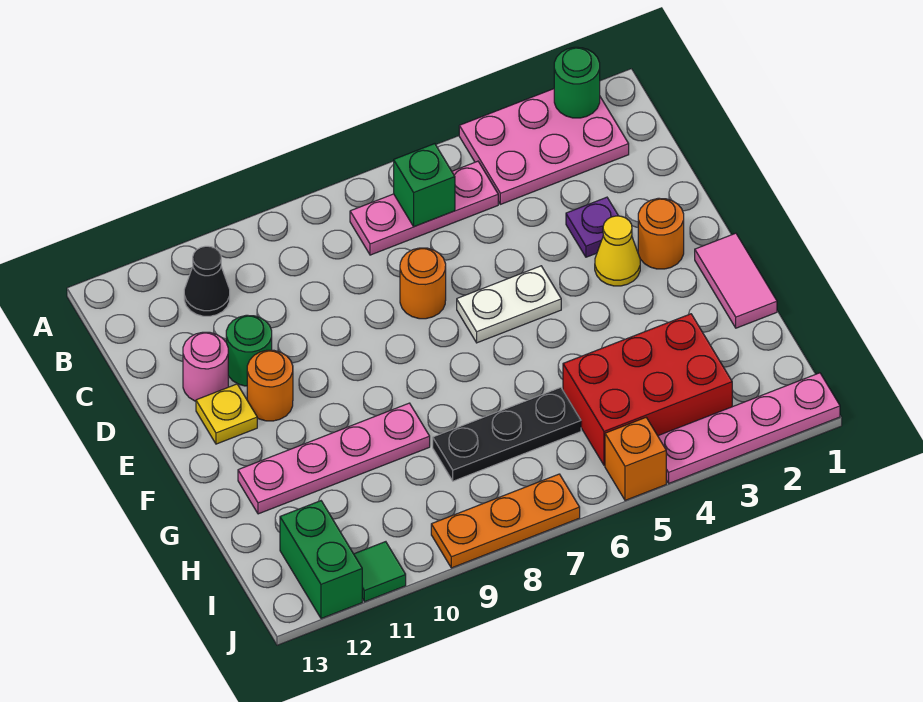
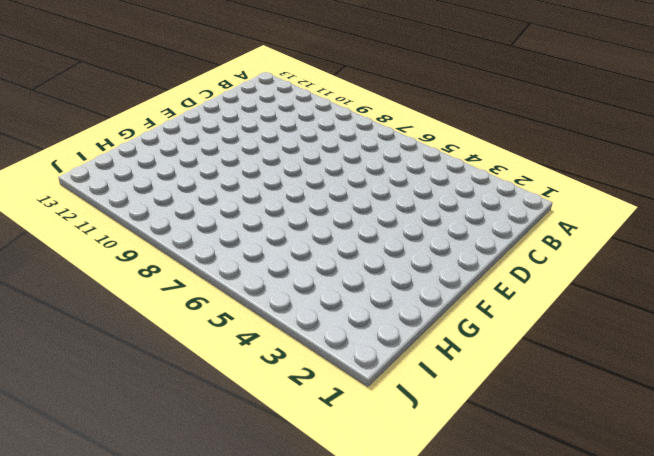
none -> pink 2x3 plate [459,89,629,204]
none -> pink 1x3 plate [350,161,498,255]
none -> black 1x1 cone [184,246,230,316]

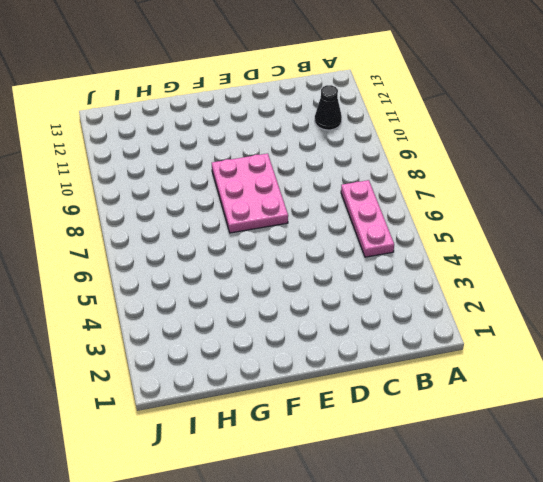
pink 2x3 plate [212,154,288,233] -> pink 2x3 plate moved to [459,89,629,204]
none -> purple 1x1 plate [566,197,618,257]
none -> orange 1x1 round brick [400,248,446,319]
none -> green 1x1 round brick [226,315,272,386]

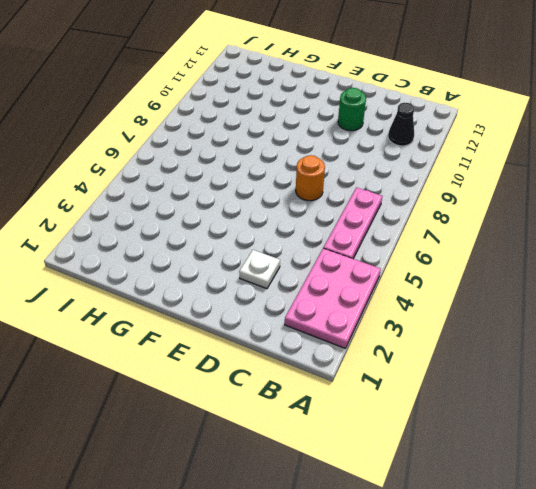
white 1x1 plate [239,250,280,289] -> purple 1x1 plate [566,197,618,257]
none -> pink 1x1 round brick [183,332,228,401]
none -> orange 1x1 round brick [638,198,684,269]
none -> yellow 1x1 cone [595,216,640,286]

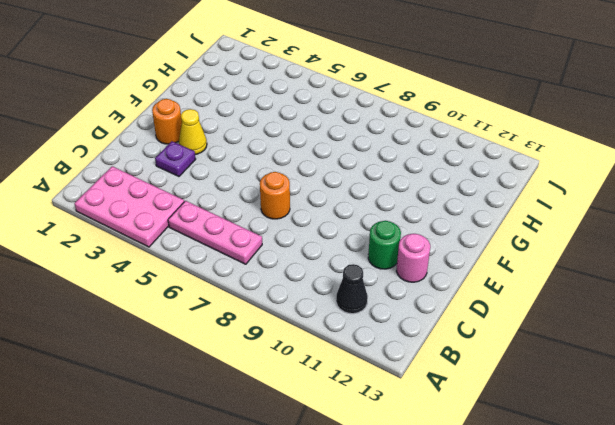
none -> white 1x2 plate [457,266,561,343]
none -> orange 1x1 round brick [247,350,293,421]
none -> yellow 1x1 plate [196,384,257,444]

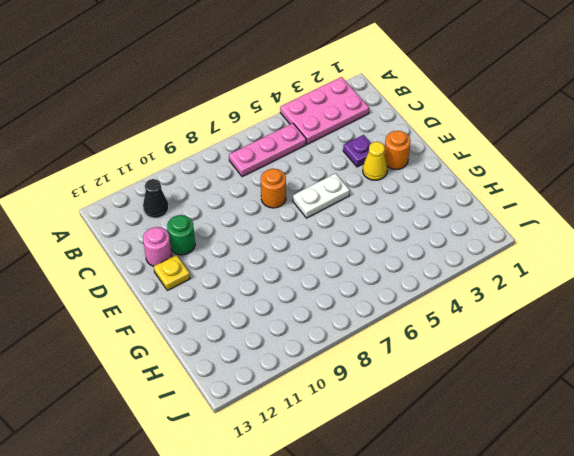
none -> orange 1x1 round brick [247,350,293,421]
none -> pink 1x2 tile [695,233,777,328]
none -> pink 1x4 plate [238,403,430,514]

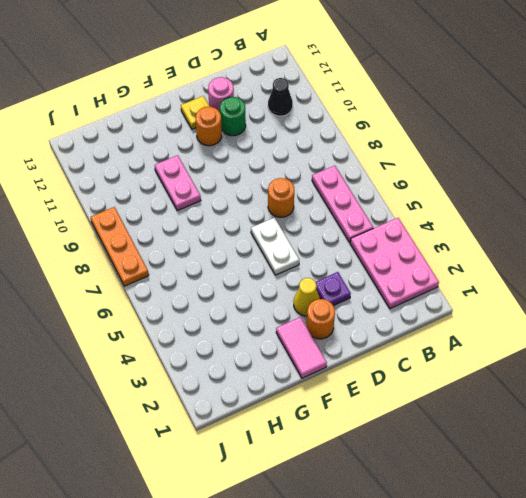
pink 1x2 tile [276,317,327,378] -> pink 1x2 tile turned to [695,233,777,328]
pink 1x2 plate [155,155,201,211] -> pink 1x4 plate [238,403,430,514]
none -> red 2x3 brick [563,314,732,466]
none -> black 1x3 plate [433,387,581,481]
none -> green 1x2 brick [280,501,362,619]

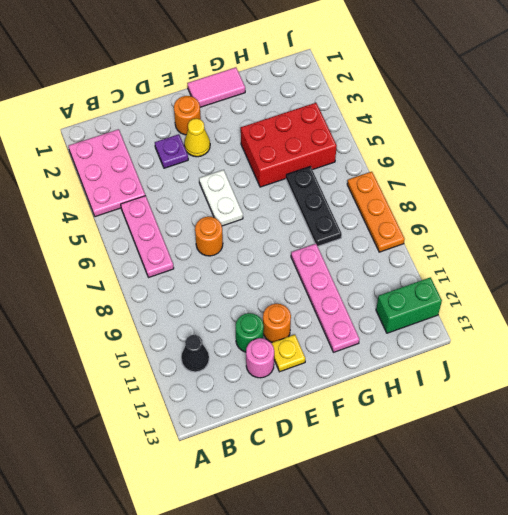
red 2x3 brick [241,103,337,187] -> red 2x3 brick turned to [563,314,732,466]
none -> pink 1x4 plate [658,373,840,483]
none -> orange 1x1 brick [605,418,666,500]
none -> green 1x1 tile [354,542,406,602]

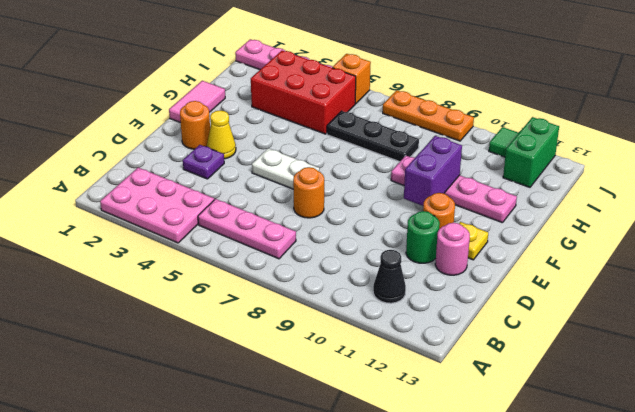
purple 1x2 brick [404,136,462,206] -> none
none -> green 1x1 round brick [554,47,600,118]
none -> green 1x1 brick [394,144,455,227]

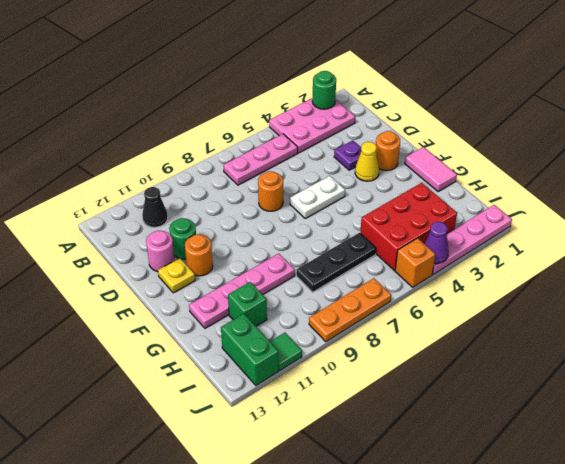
green 1x1 brick [228,282,267,326] -> green 1x1 brick moved to [394,144,455,227]
purple 1x1 cone [425,222,449,264] -> none

